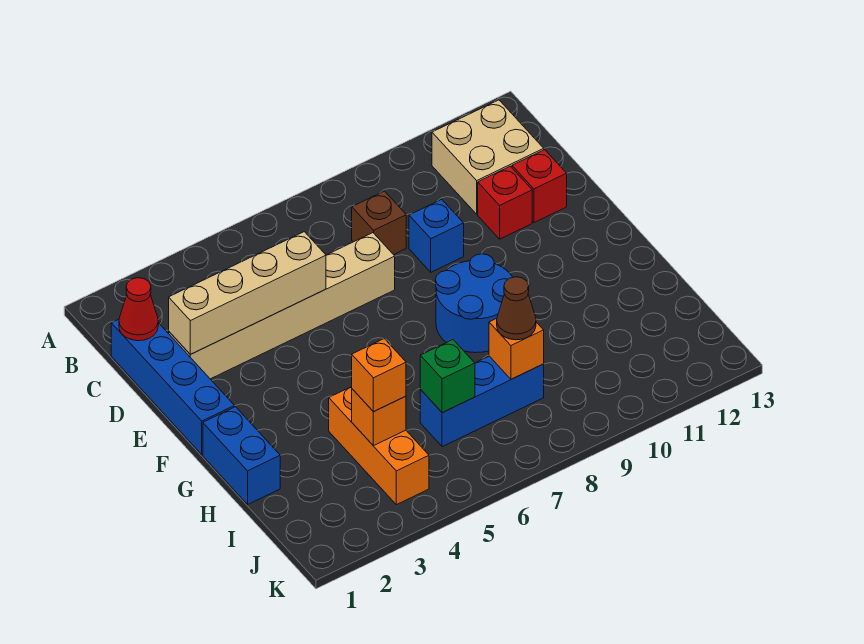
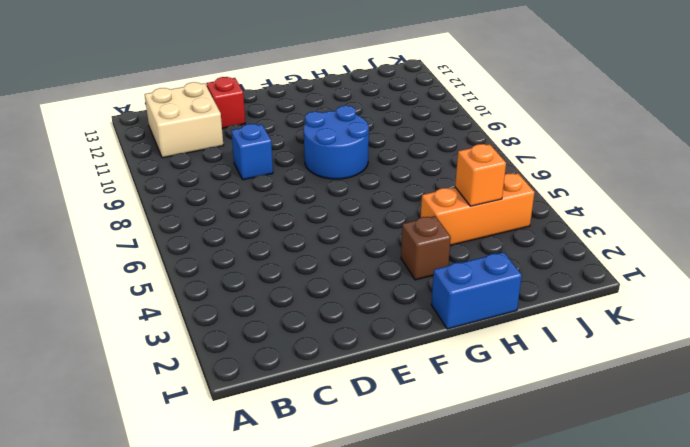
brown 1x1 brick [401,216,451,280] -> brown 1x1 brick moved to [352,191,406,255]
none -> blue 1x4 brick [111,319,234,455]
none -> tan 1x6 brick [169,233,395,379]
none -> red 1x1 brick [478,166,532,239]

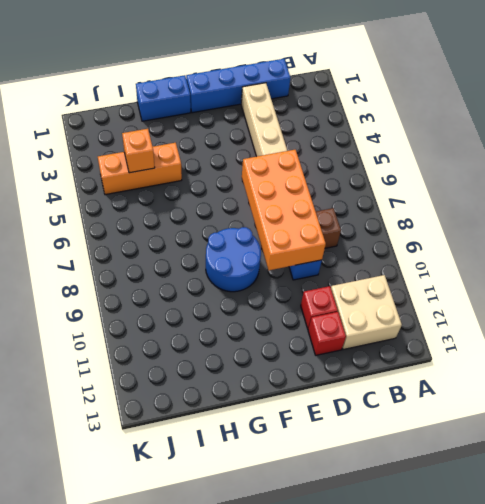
orange 2x4 brick [242,150,326,270] -> none
none -> blue 1x3 brick [420,356,544,447]
none -> red 1x1 cone [119,278,158,341]
none -> tan 1x4 brick [169,232,326,354]

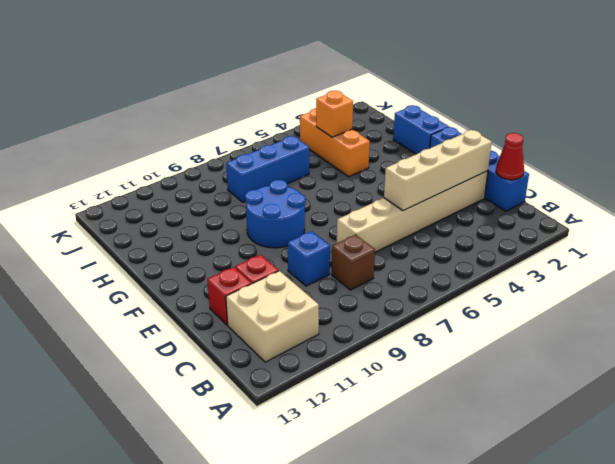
none -> green 1x1 brick [420,340,475,413]
none -> orange 1x1 brick [489,318,544,379]
none -> orange 1x1 brick [352,339,406,412]

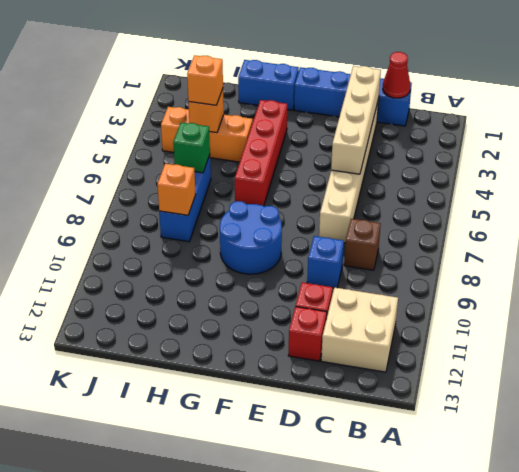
red 1x4 brick [235,100,287,206] -> none
none -> brown 1x1 cone [497,277,536,340]

